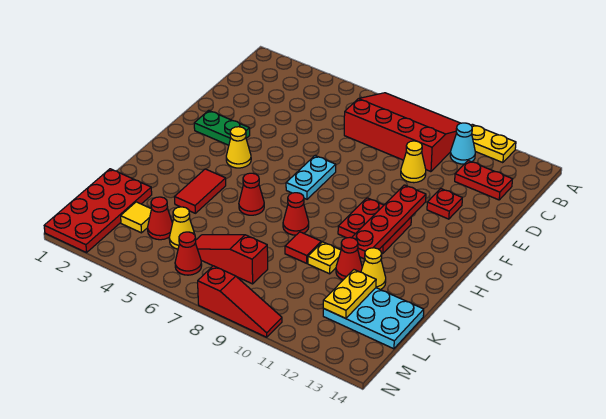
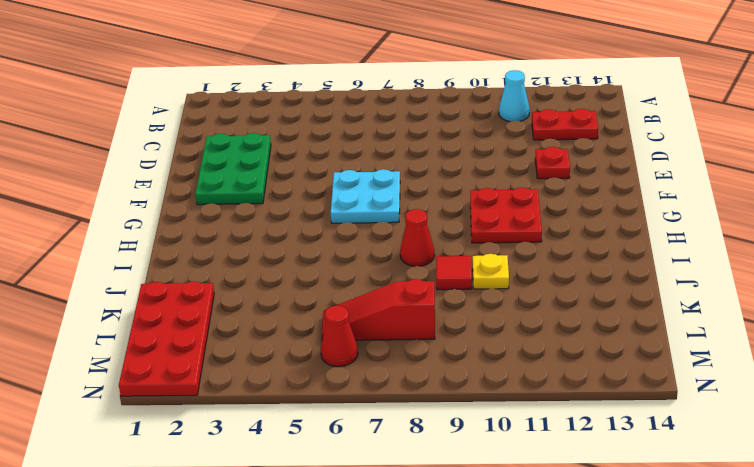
green 2x3 plate [195,133,271,205] -> green 1x2 plate [194,110,250,145]
cyan 2x2 plate [331,169,400,223] -> cyan 1x2 plate [286,155,336,199]
none -> red 3x4 slope [344,93,460,172]
none -> yellow 1x2 plate [471,124,516,163]
none -> yellow 1x1 cone [401,141,426,183]

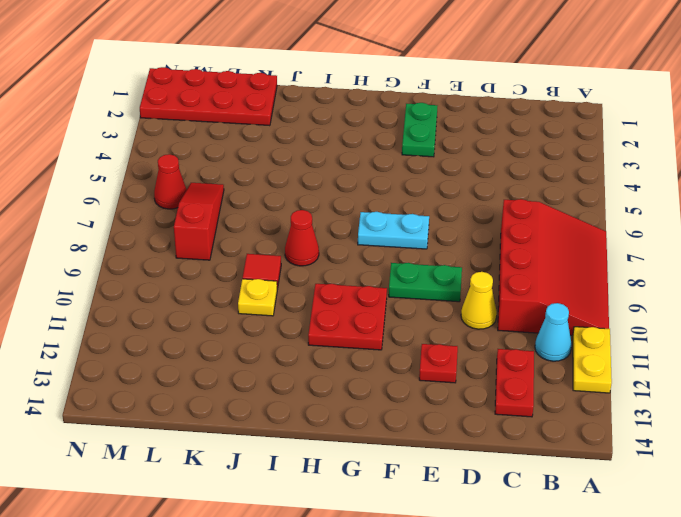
green 1x2 plate [389,263,462,302] -> none
none -> yellow 1x1 cone [226,127,251,168]
none -> red 1x2 tile [175,169,226,213]
none -> red 1x1 cone [239,173,264,215]

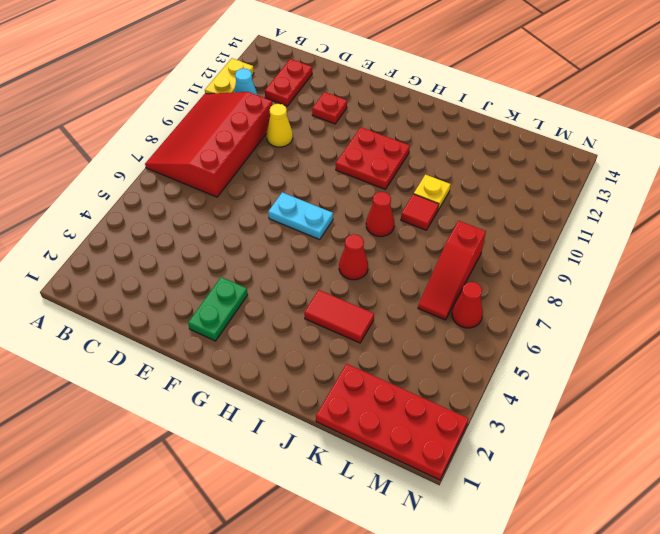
none -> yellow 1x1 cone [226,127,251,168]
none -> red 1x1 cone [336,238,362,280]
none -> yellow 1x1 cone [361,248,386,290]

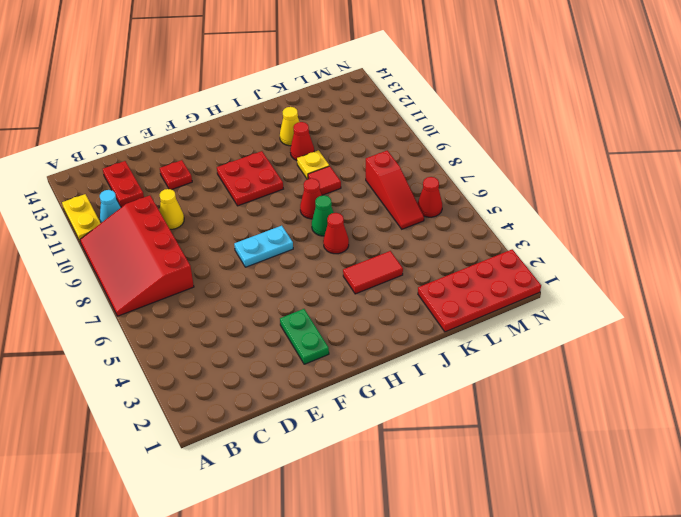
green 1x1 cone [312,195,334,236] -> none
none -> yellow 1x1 cone [226,127,251,168]
none -> cyan 2x3 plate [323,288,424,349]
none -> yellow 1x1 tile [121,202,151,233]

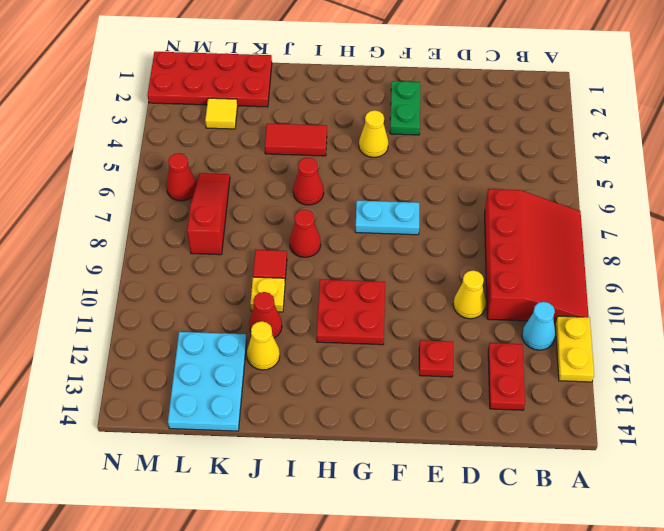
none -> red 1x1 cone [148,197,172,240]
none -> yellow 1x1 cone [169,207,195,249]
none -> red 1x3 slope [198,266,282,337]

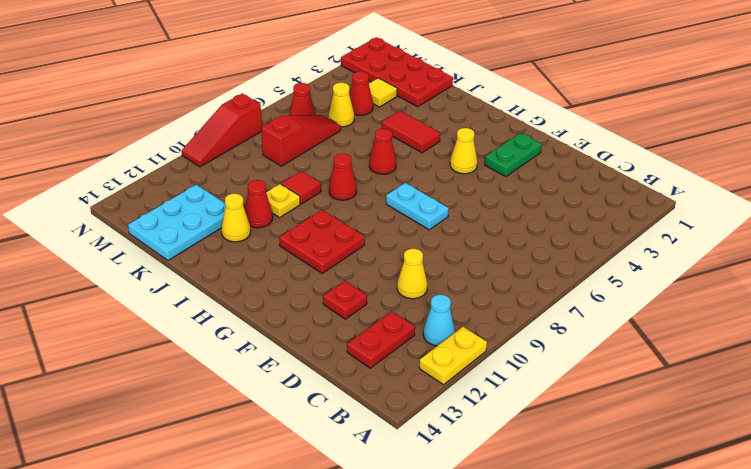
none -> red 3x4 slope [344,93,460,172]
none -> red 1x4 plate [352,185,426,259]
none -> yellow 1x2 plate [323,270,376,318]

